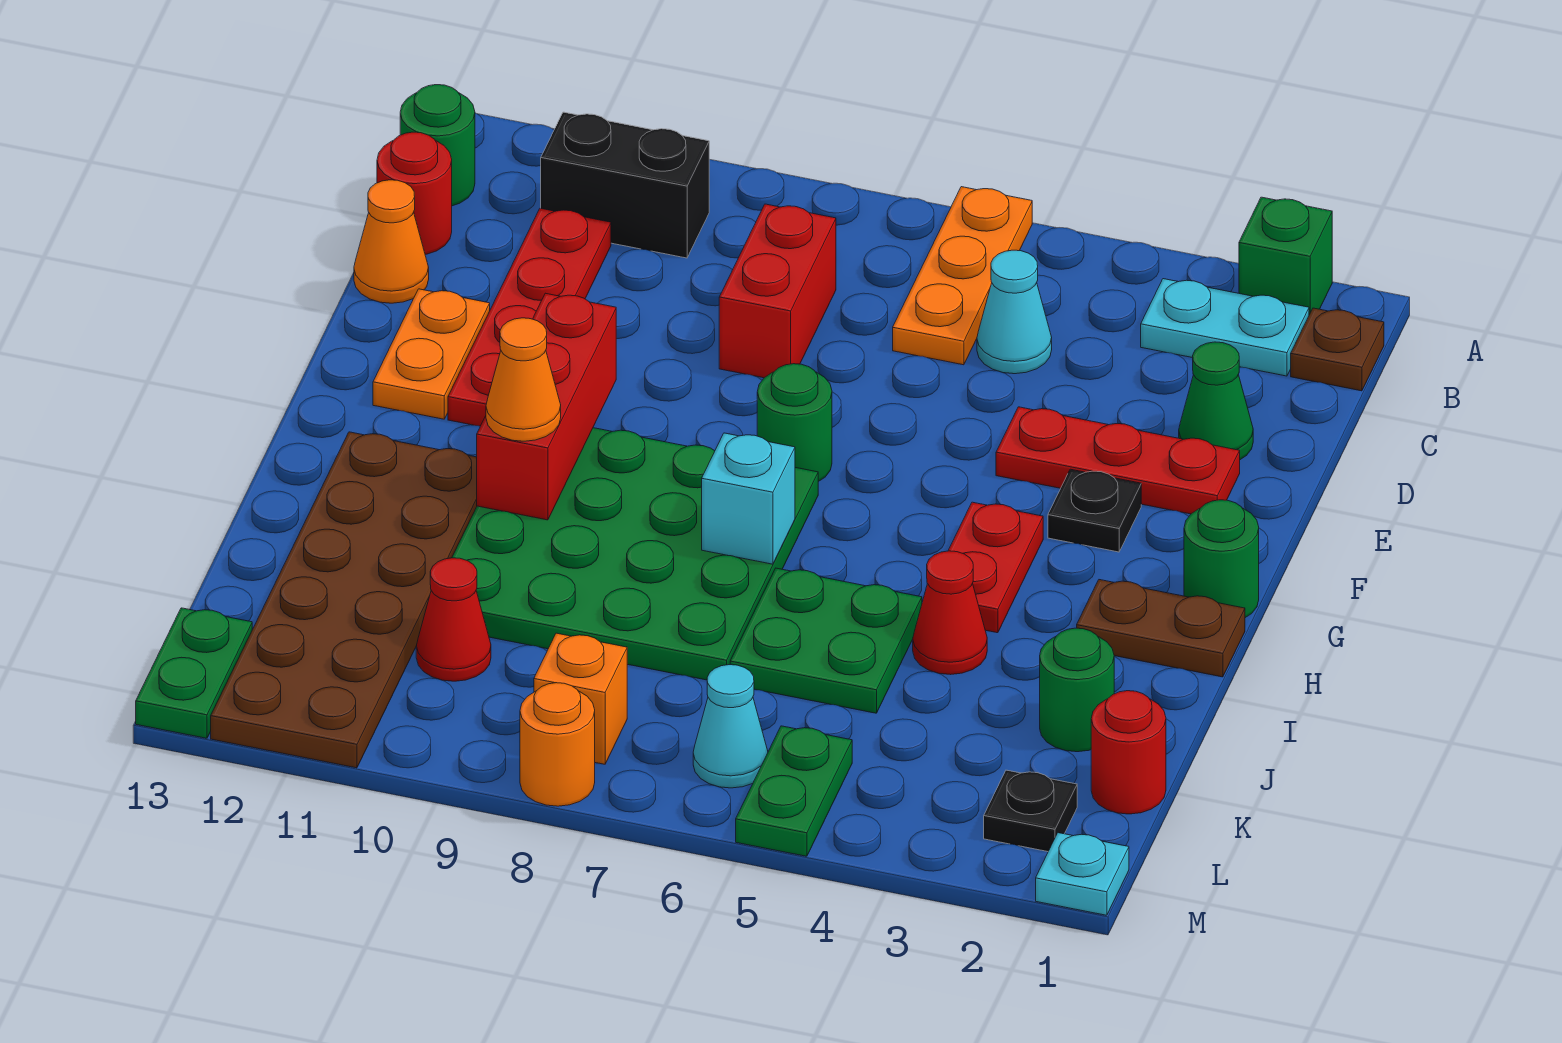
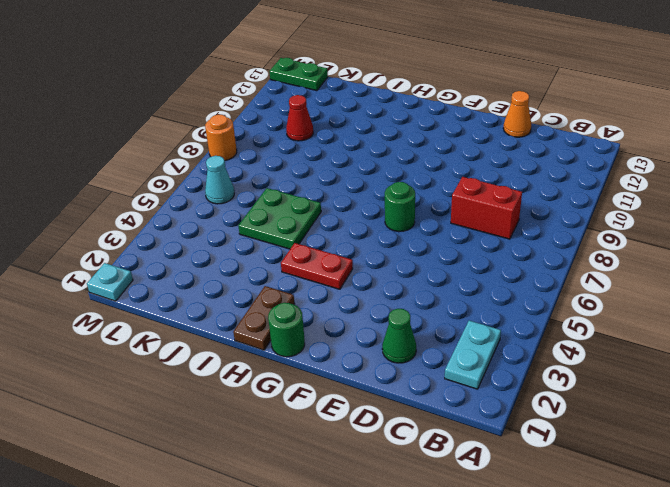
none -> green 1x1 brick [1239,197,1332,315]
none -> orange 1x3 plate [893,187,1032,365]
none -> brown 1x1 plate [1291,308,1384,391]
none -> black 1x2 brick [541,112,709,258]

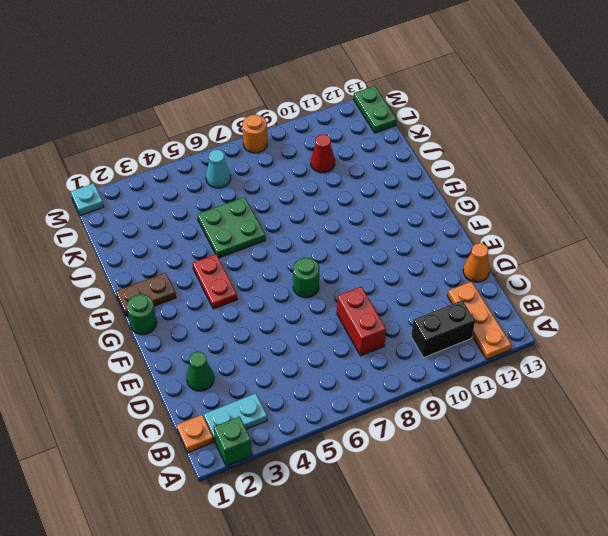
orange 1x3 plate [448,282,511,359] -> orange 1x3 plate moved to [893,187,1032,365]
orange 1x1 plate [176,415,213,453] -> brown 1x1 plate [1291,308,1384,391]
none -> green 1x1 round brick [400,85,475,206]
none -> cyan 1x1 cone [977,250,1052,374]
none -> red 1x4 plate [448,208,611,426]
none -> red 1x1 round brick [377,132,452,255]

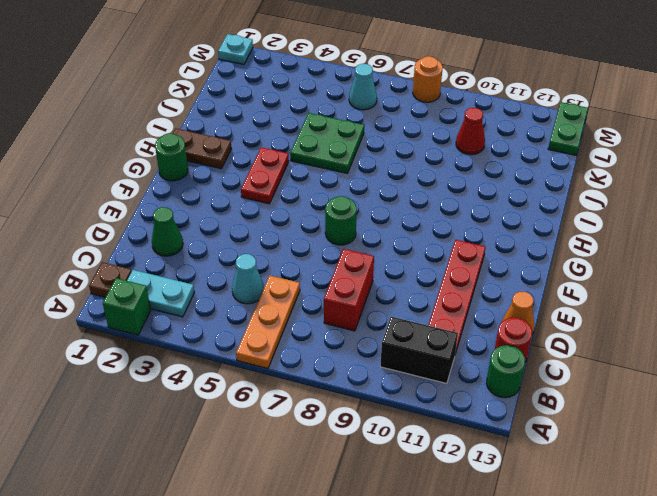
none -> red 1x3 plate [996,407,1240,514]
none -> orange 1x2 plate [373,289,490,419]
none -> black 1x1 plate [1048,469,1141,552]
none -> green 4x4 plate [452,428,818,680]

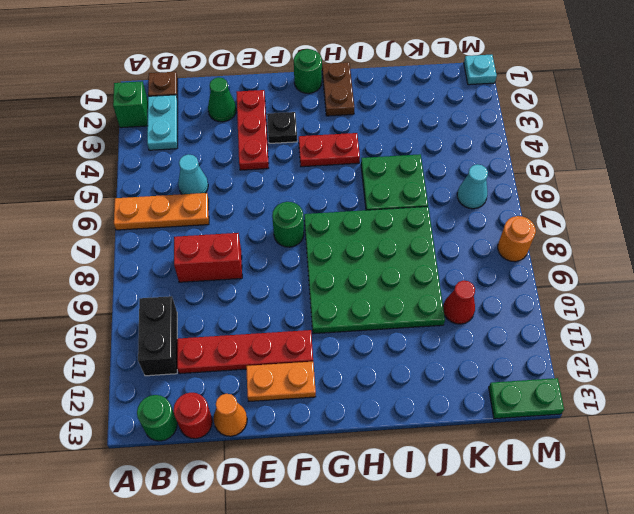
none -> brown 2x6 plate [211,432,477,768]
none -> red 1x1 cone [913,551,987,675]
none -> green 1x1 round brick [1040,628,1114,752]
none -> red 1x1 round brick [1091,691,1166,814]

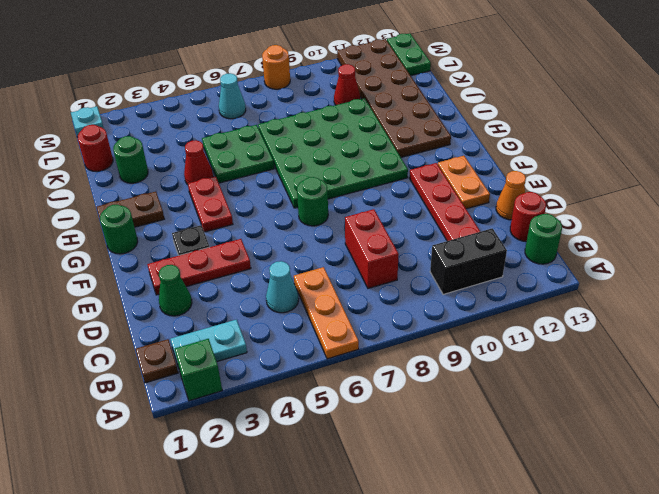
none -> black 1x1 plate [984,770,1077,852]
none -> green 1x2 plate [736,726,852,856]
none -> orange 1x1 brick [534,633,627,764]
none -> red 1x3 brick [477,293,616,520]

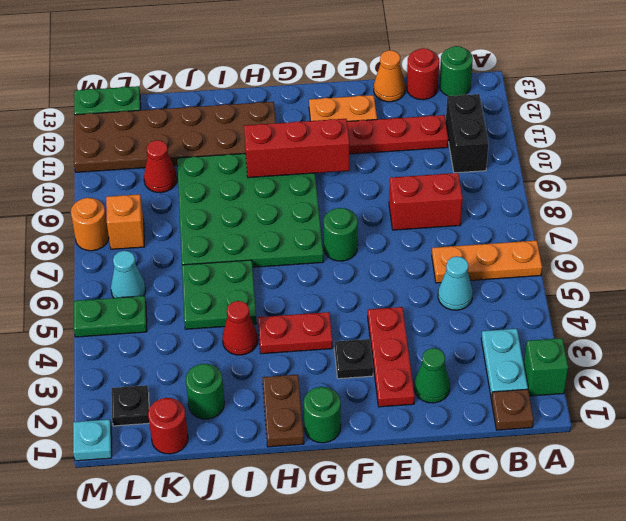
none -> cyan 1x1 brick [702,433,795,564]
none -> orange 1x1 cone [486,318,561,441]

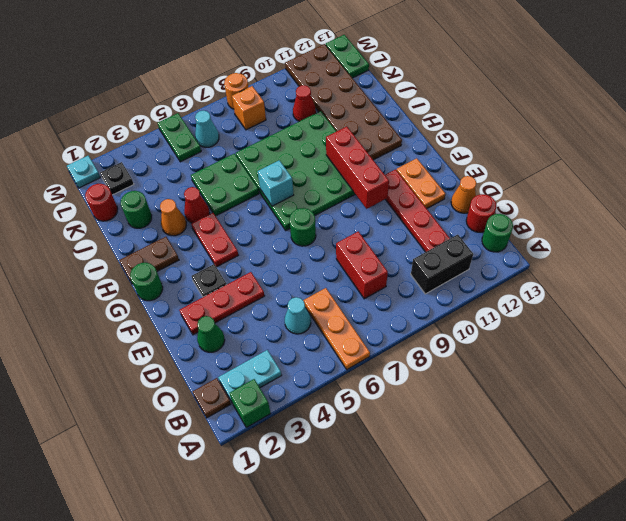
orange 1x1 cone [160,199,186,236] -> orange 1x1 cone moved to [486,318,561,441]

